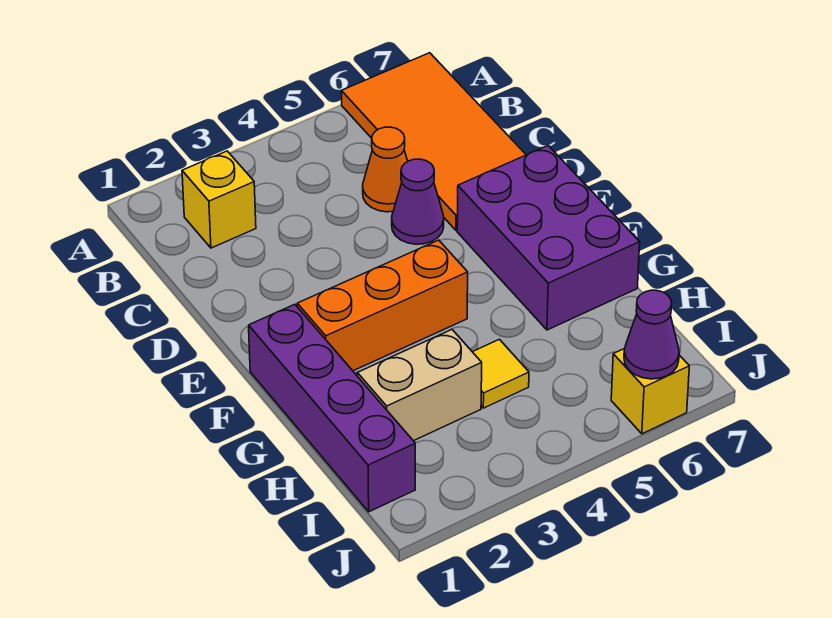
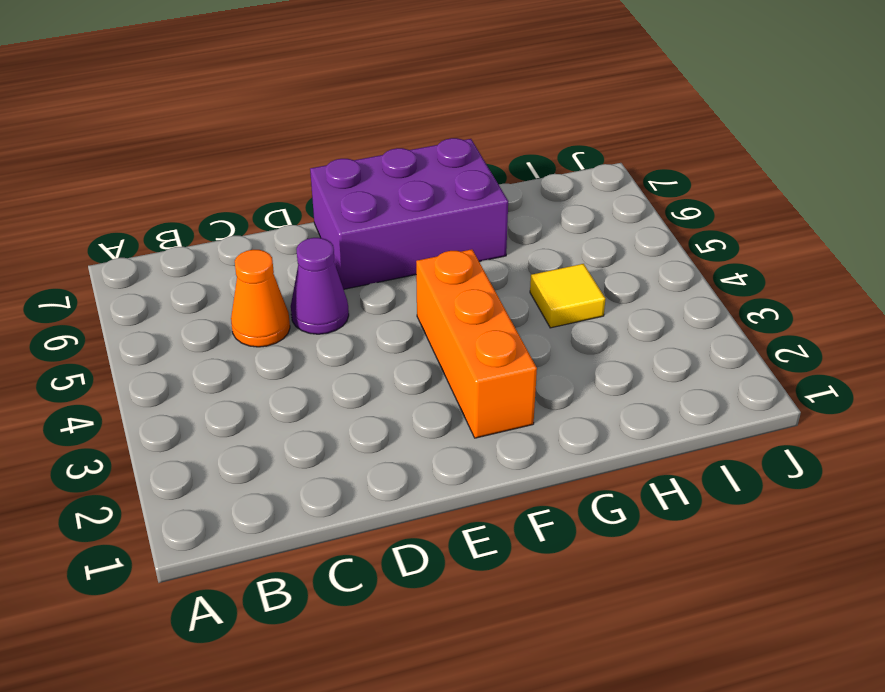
none -> orange 2x4 tile [342,53,526,230]
none -> yellow 1x1 brick [182,151,256,248]

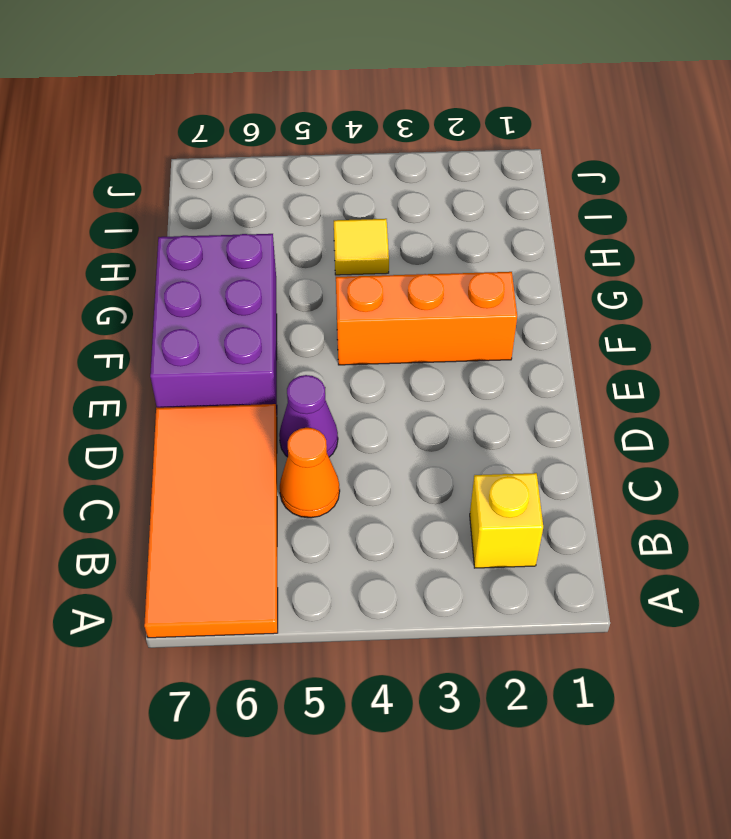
none -> purple 1x4 brick [249,304,415,512]
none -> tan 1x2 brick [357,330,482,441]

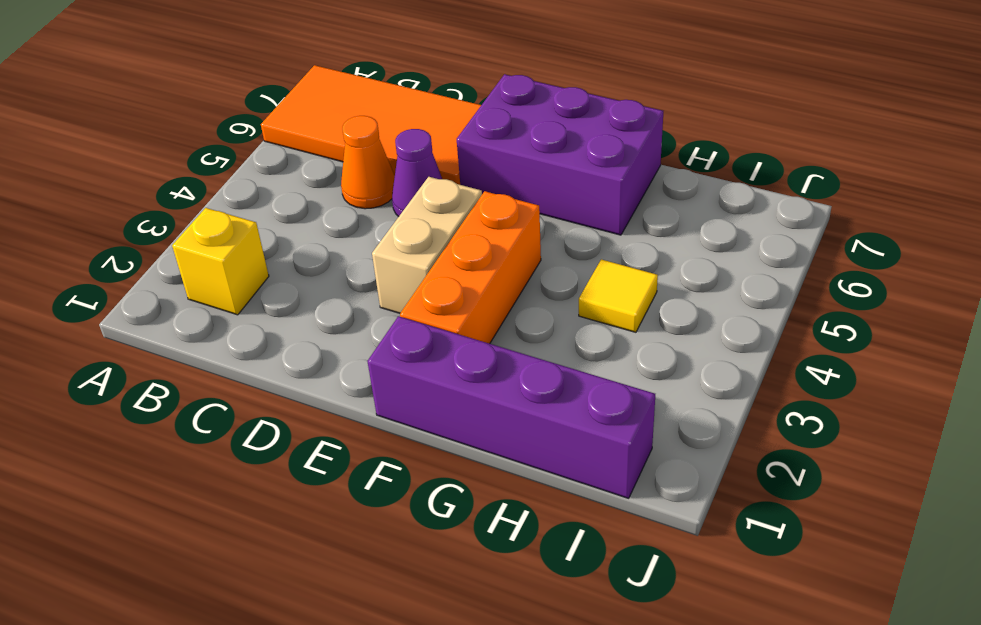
tan 1x2 brick [372,177,482,313] -> tan 1x2 brick moved to [357,330,482,441]
none -> yellow 1x1 brick [611,348,689,434]
none -> purple 1x1 cone [624,290,679,379]

